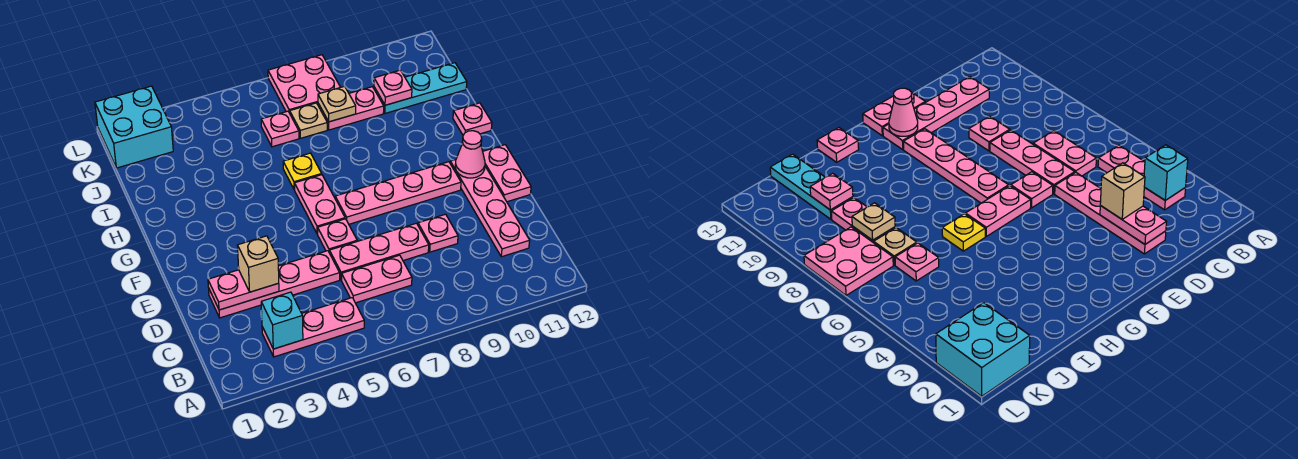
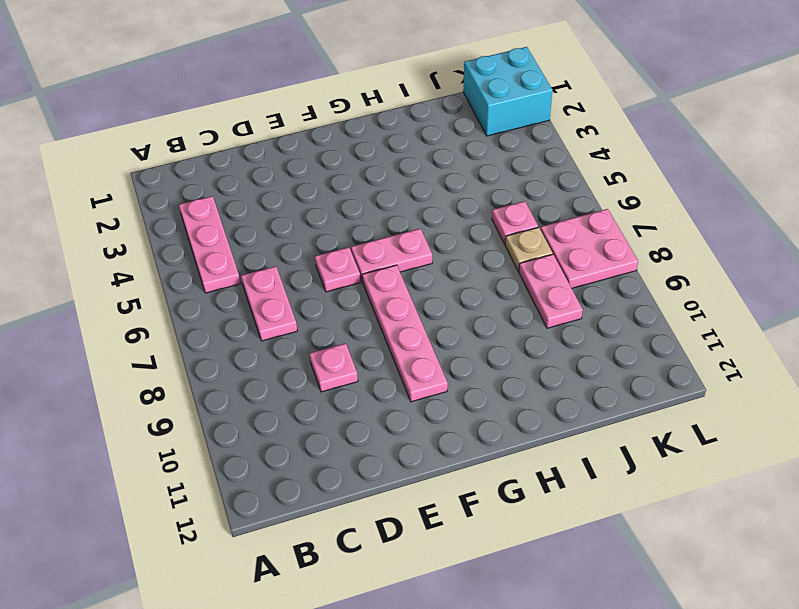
none -> pink 1x4 plate [450,160,530,257]
none -> pink 1x4 plate [209,251,340,318]
none -> pink 1x3 plate [329,223,429,280]

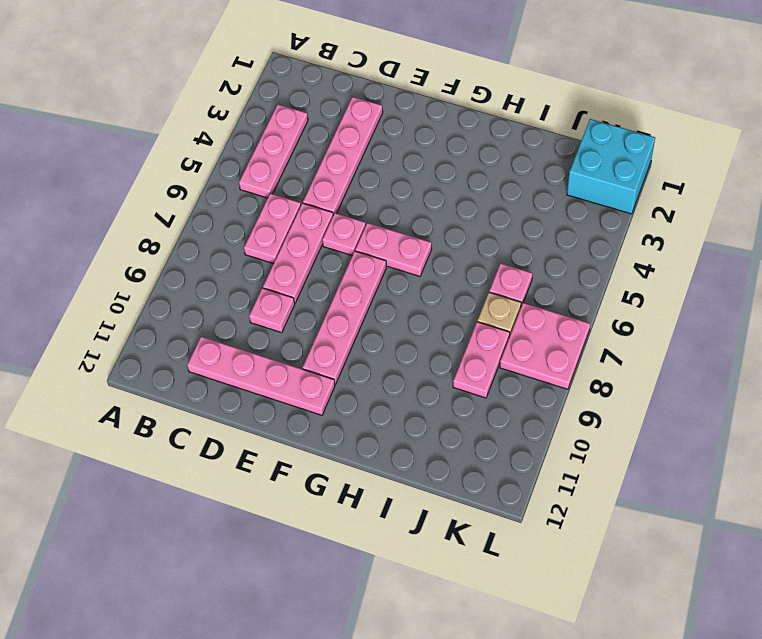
none -> pink 1x2 plate [483,145,531,202]
none -> yellow 1x1 plate [283,153,322,190]
none -> pink 1x1 plate [453,103,492,135]

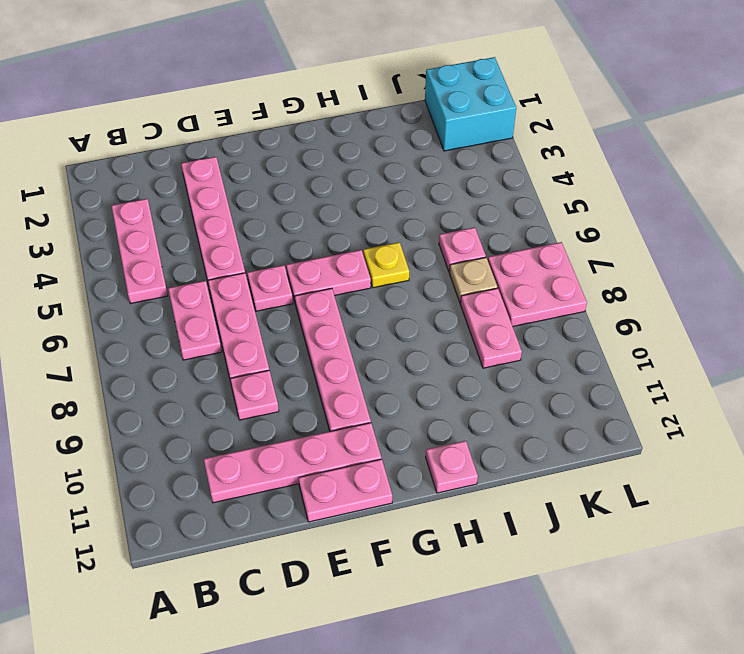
none -> cyan 1x3 plate [374,63,467,113]
none -> cyan 1x1 brick [261,292,303,349]
none -> pink 1x2 plate [208,270,279,310]

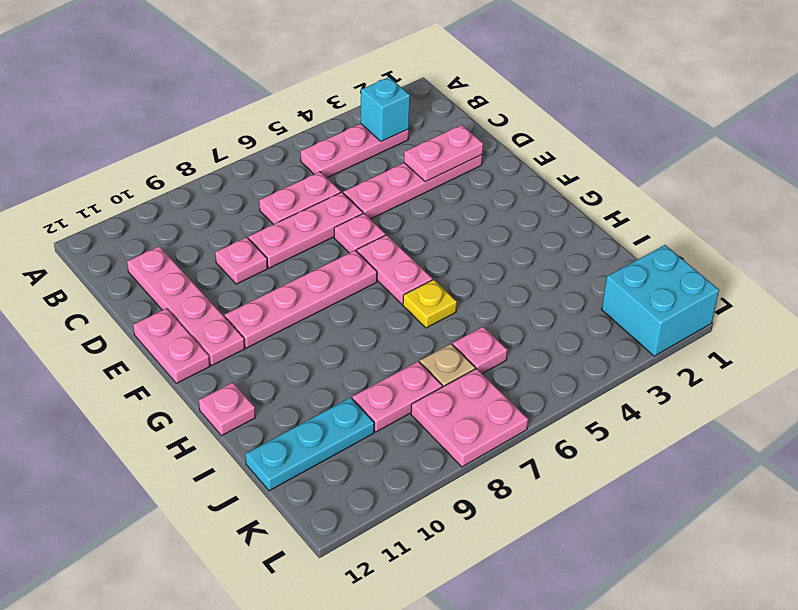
none -> pink 1x1 cone [455,131,485,178]
none -> tan 1x1 plate [318,86,356,122]
none -> pink 1x1 plate [374,70,412,105]

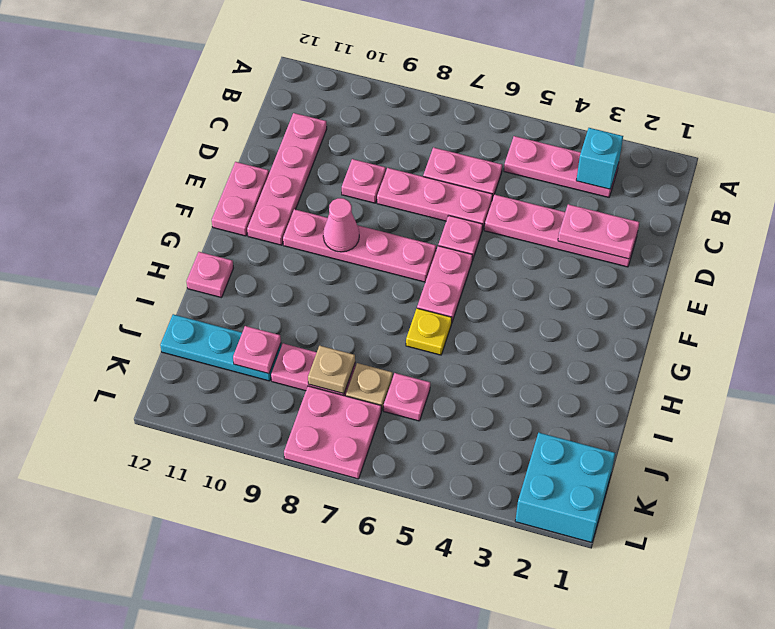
pink 1x1 cone [323,198,359,252] -> pink 1x1 cone moved to [455,131,485,178]
none -> tan 1x1 brick [238,236,279,292]

